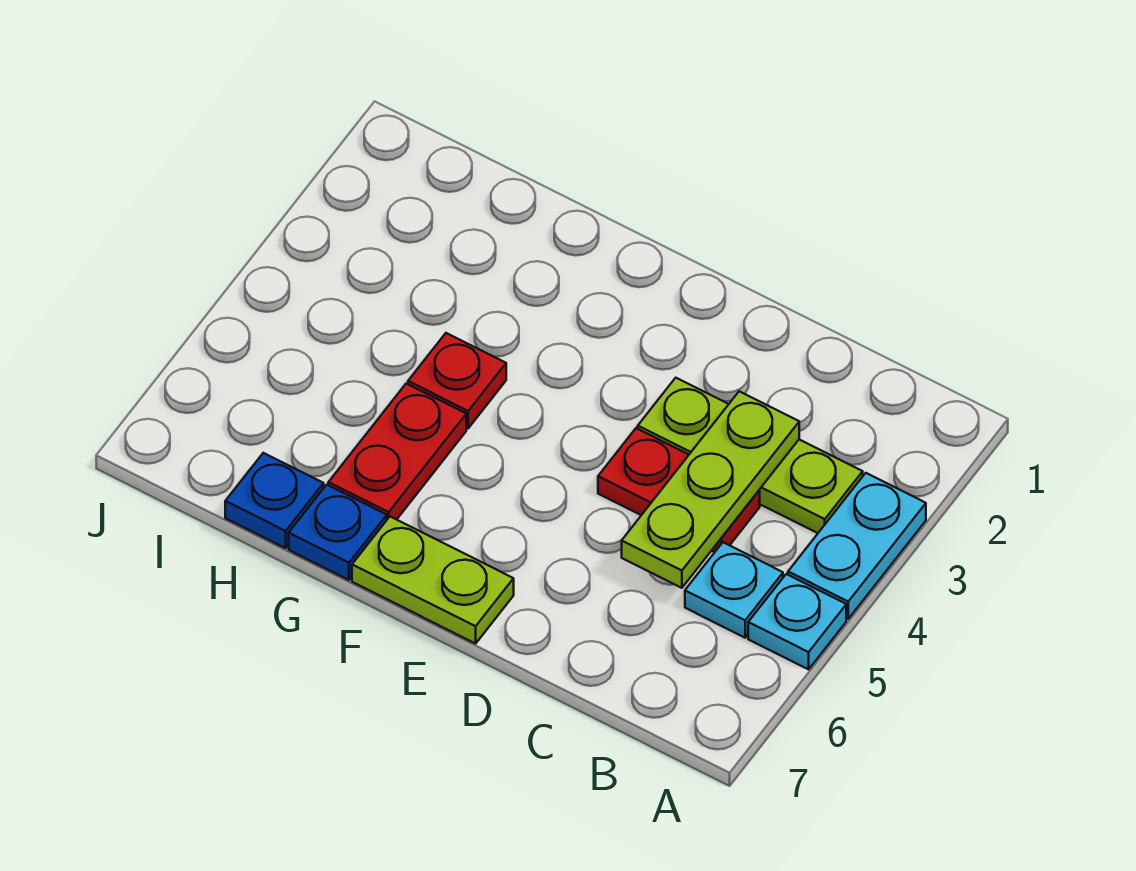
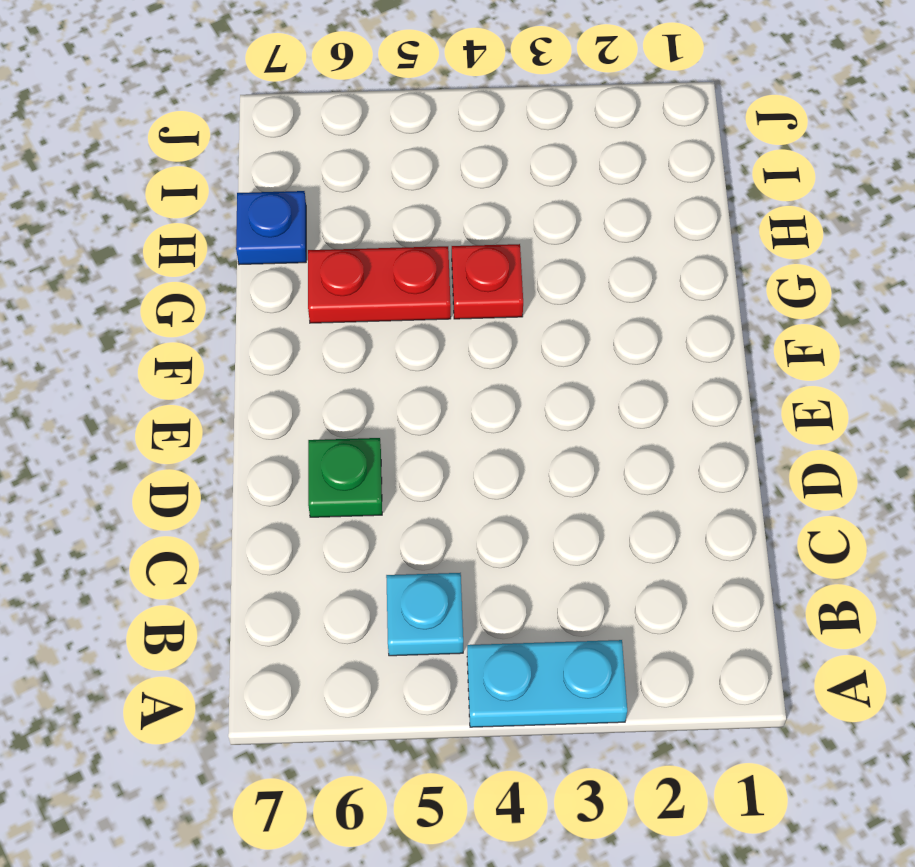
green 1x1 plate [308,438,382,517] -> none
none -> cyan 1x1 plate [748,574,846,669]
none -> lime 1x3 plate [638,378,863,533]

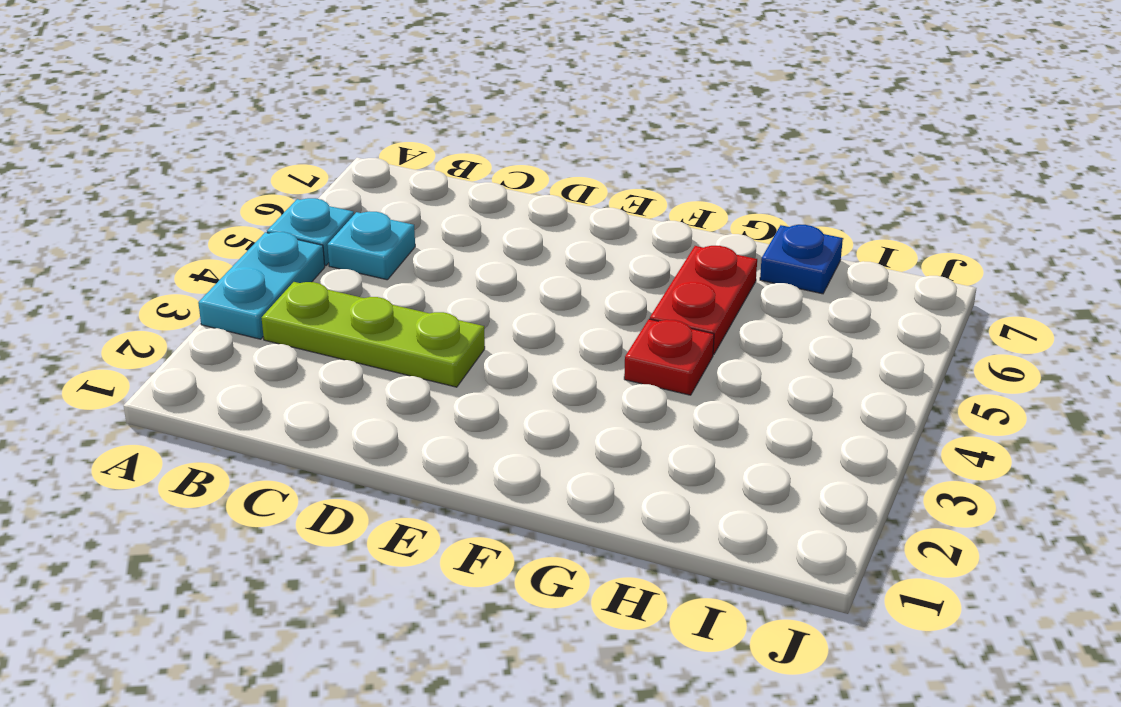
none -> red 1x2 plate [598,428,760,552]
none -> lime 1x2 plate [352,517,514,644]

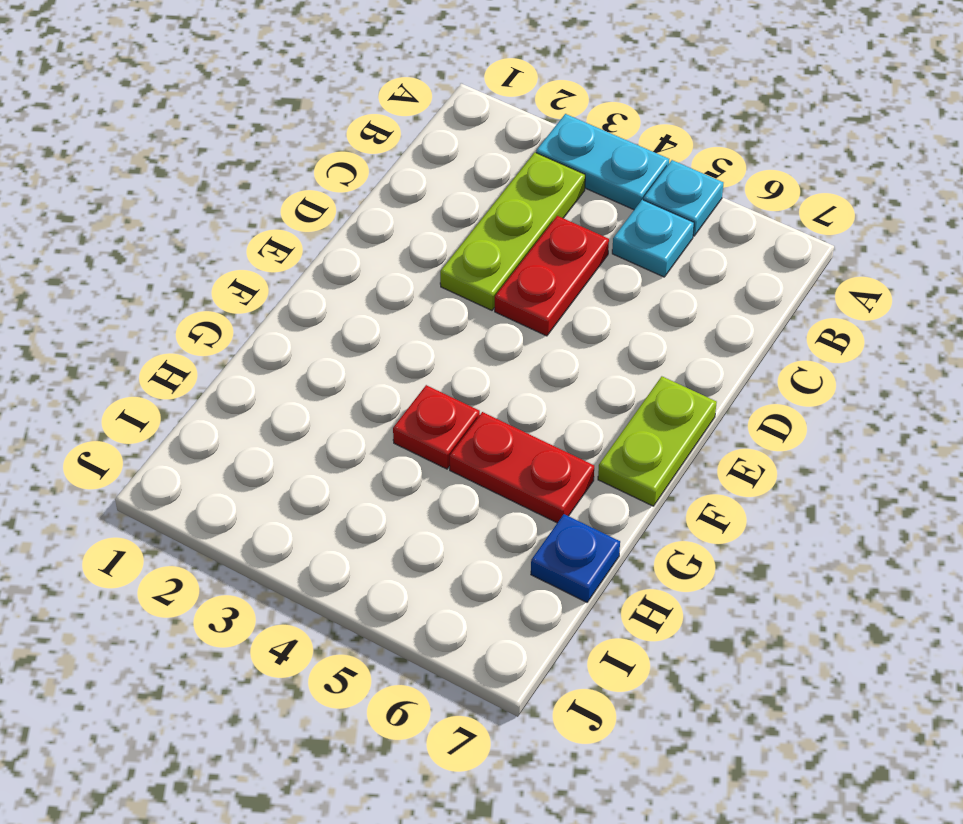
none -> blue 1x1 plate [289,485,387,580]
none -> lime 1x3 plate [622,391,799,588]

